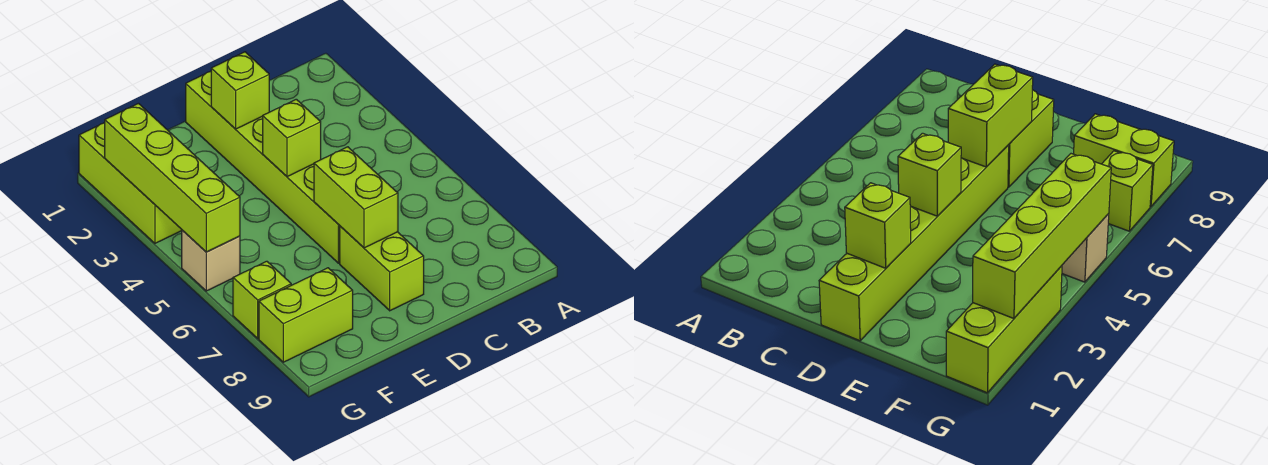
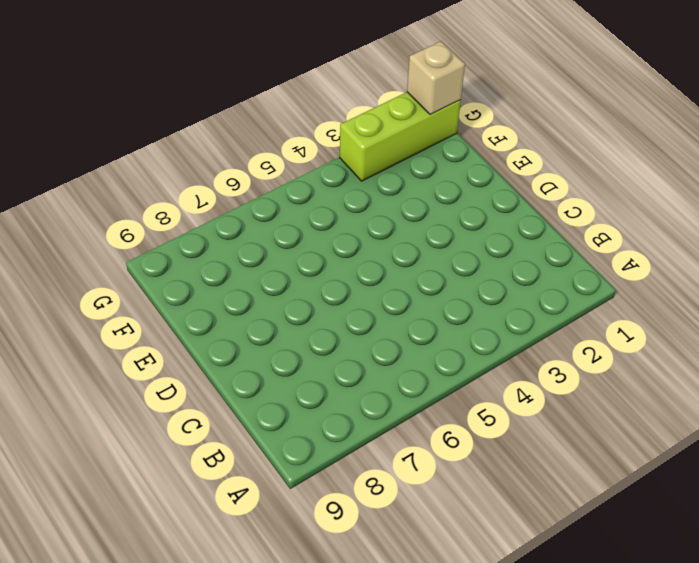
tan 1x1 brick [407,41,465,115] -> tan 1x1 brick moved to [182,230,240,291]
none -> lime 1x6 brick [186,71,340,263]
none -> lime 1x2 brick [340,226,424,311]

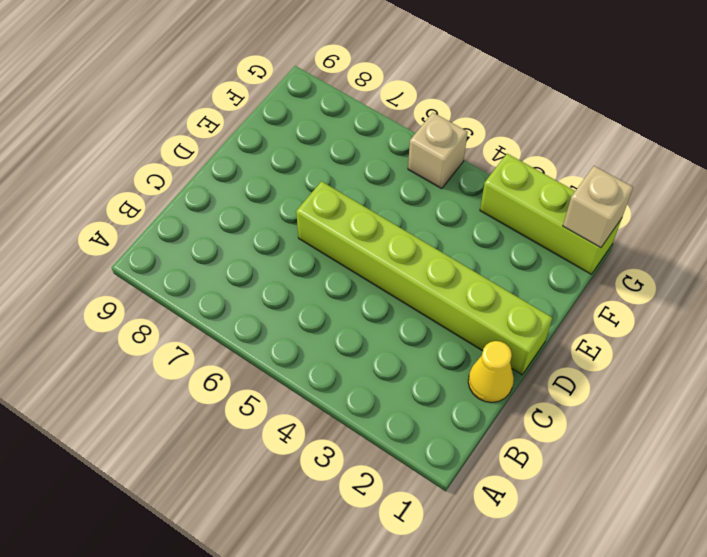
yellow 1x1 cone [468,341,514,402] -> none
tan 1x1 brick [563,166,633,248] -> none
none -> lime 1x2 brick [340,226,424,311]
none -> lime 1x2 brick [259,268,353,362]

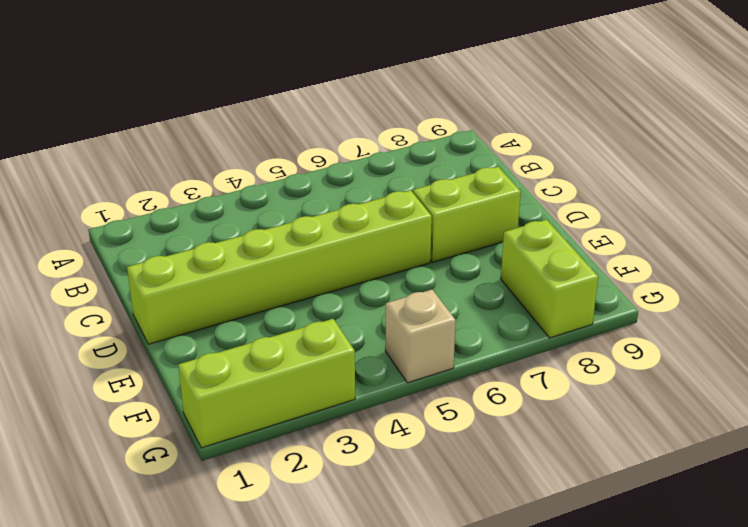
none -> lime 1x1 brick [233,261,291,338]
none -> lime 1x1 brick [211,52,269,129]

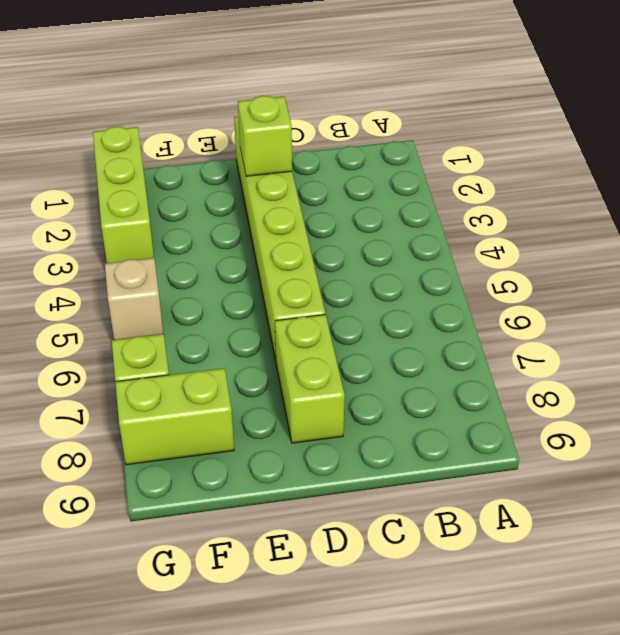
none -> lime 1x1 brick [263,99,321,177]
none -> lime 1x2 brick [314,147,398,248]

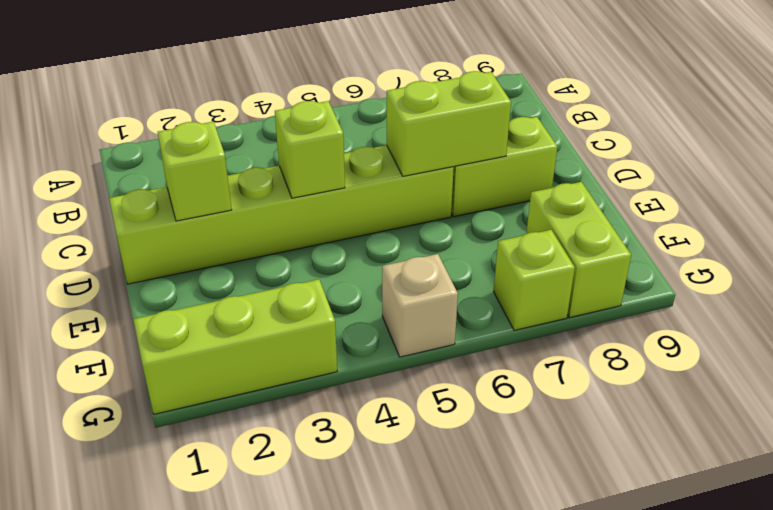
none -> lime 1x4 brick [105,103,240,252]

